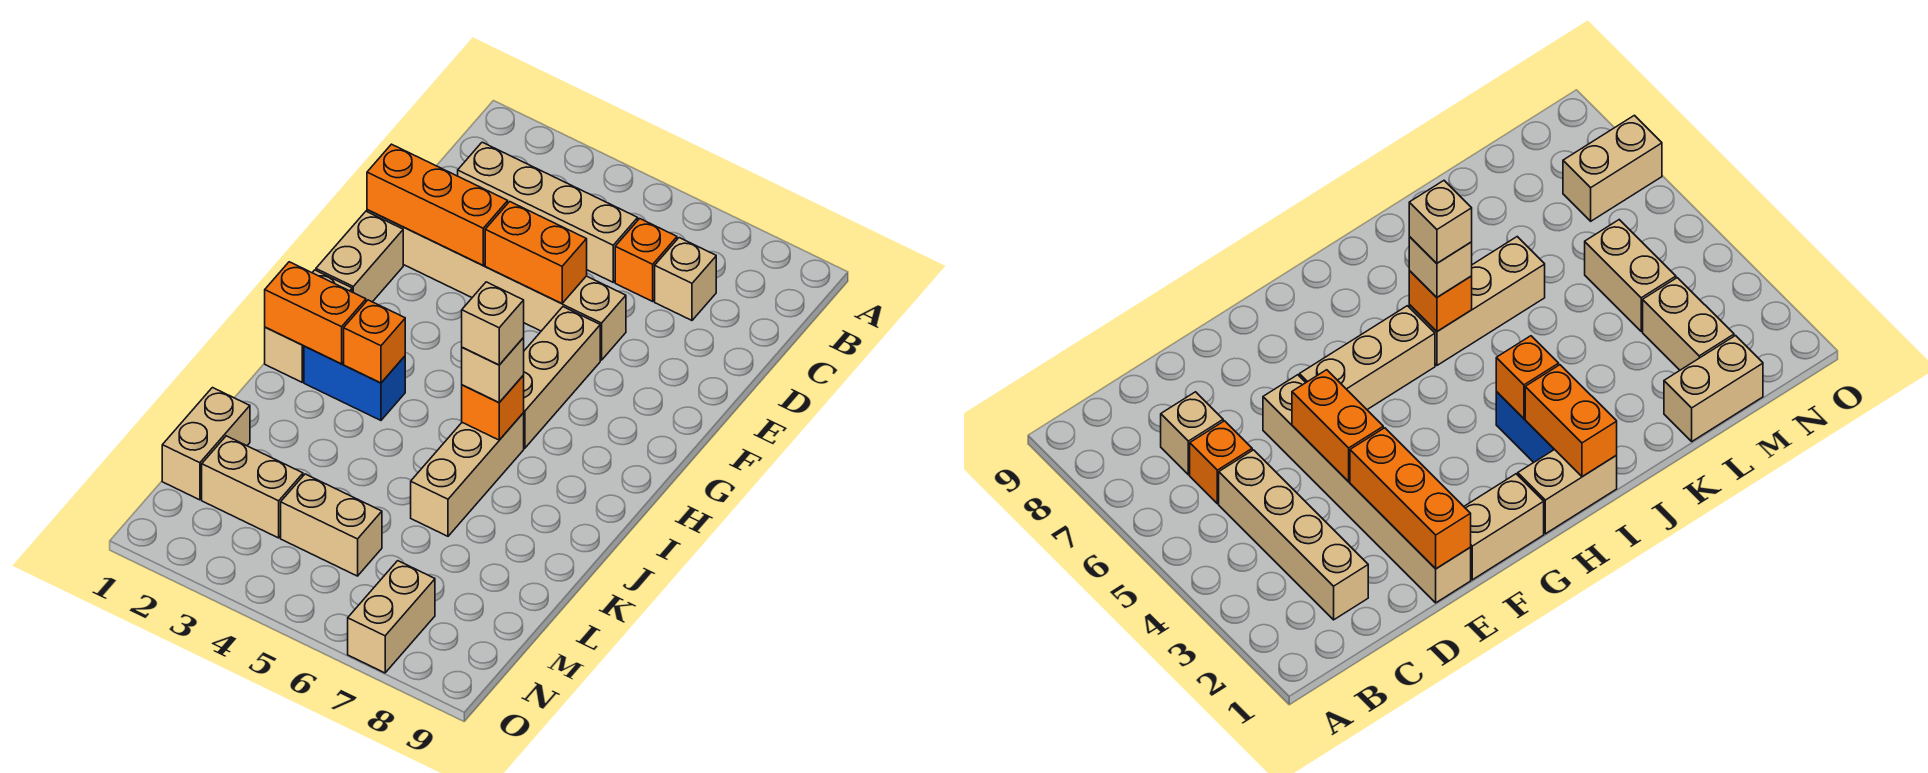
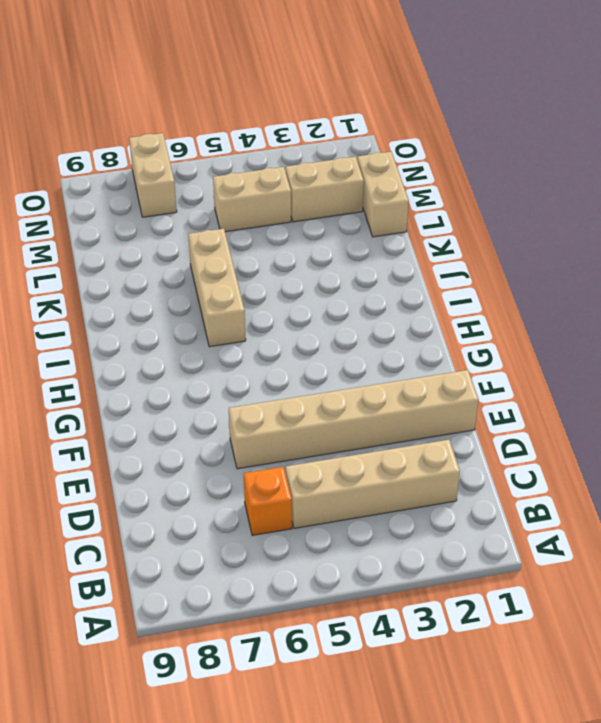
none -> tan 1x1 brick [655,238,716,320]
none -> tan 1x2 brick [316,211,403,302]
none -> tan 1x3 brick [523,307,600,448]

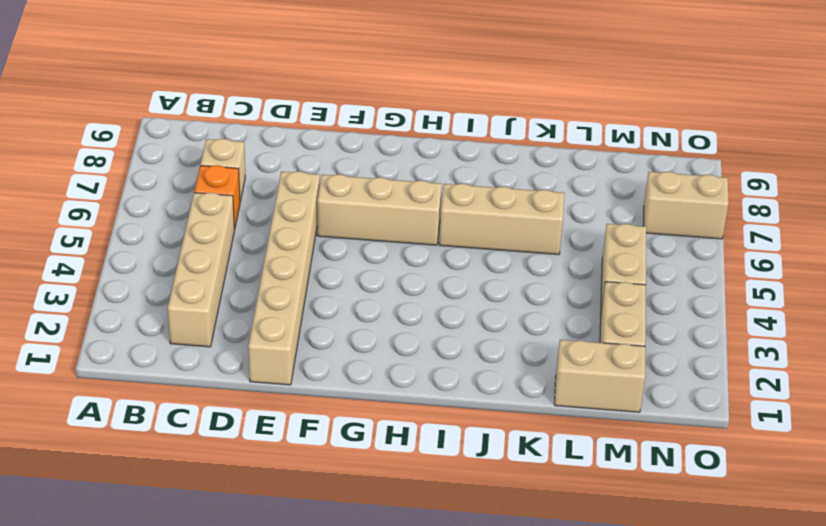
none -> tan 1x2 brick [316,211,403,302]
none -> tan 1x2 brick [265,270,352,382]
none -> blue 1x2 brick [304,346,405,420]

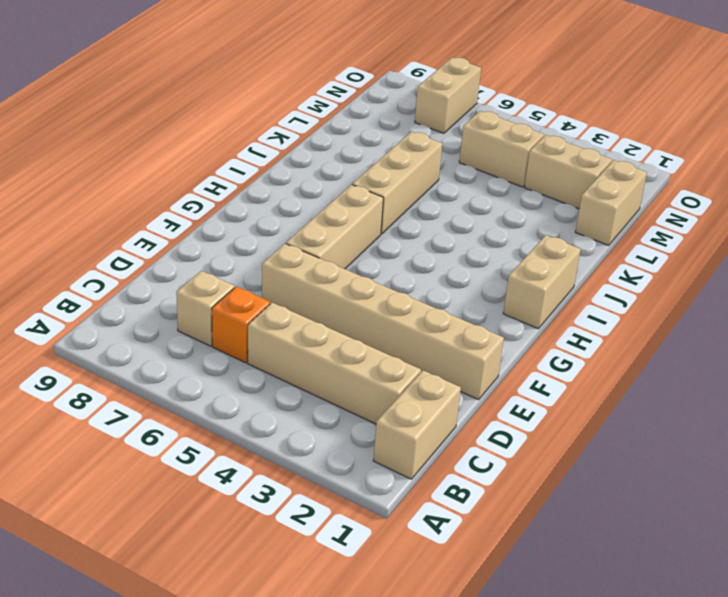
tan 1x2 brick [373,370,461,479] -> tan 1x2 brick moved to [316,211,403,302]
none -> blue 1x2 brick [304,346,405,420]
none -> orange 1x3 brick [367,144,508,265]
none -> orange 1x2 brick [485,202,587,304]

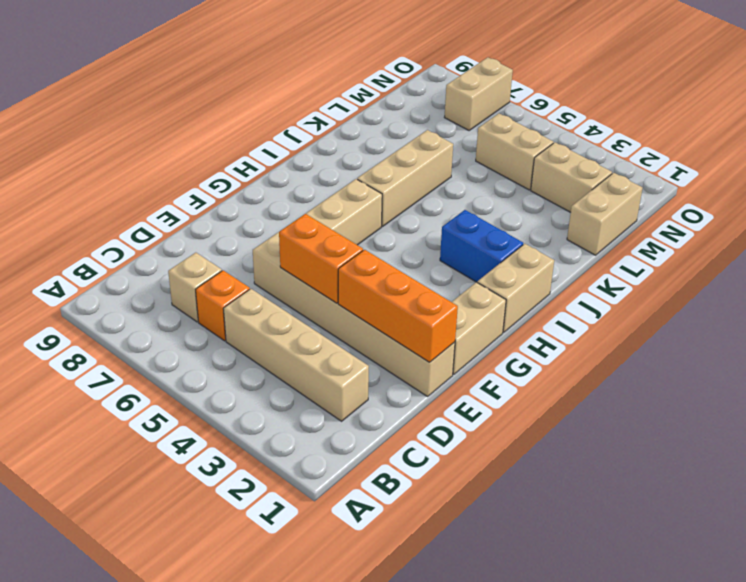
none -> orange 1x2 brick [265,262,366,364]
none -> orange 1x1 brick [344,300,405,383]
none -> orange 1x1 brick [462,375,524,440]

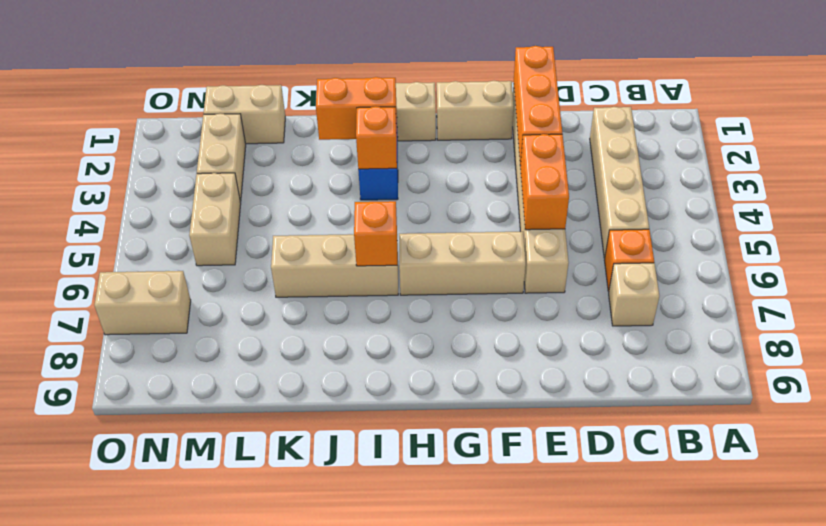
orange 1x2 brick [316,77,397,140] -> orange 1x2 brick turned to [265,262,366,364]
none -> tan 1x1 brick [462,338,524,403]
none -> tan 1x1 brick [462,282,524,365]

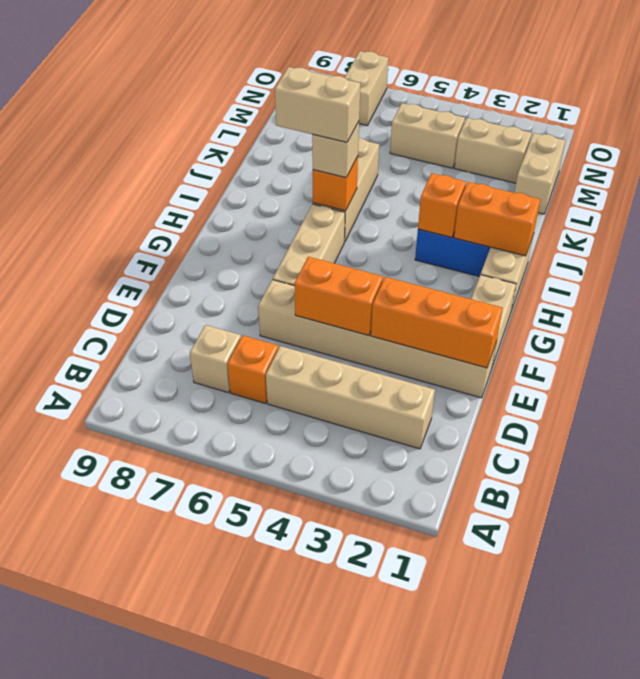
tan 1x2 brick [275,67,360,142] -> tan 1x1 brick [462,282,524,365]

